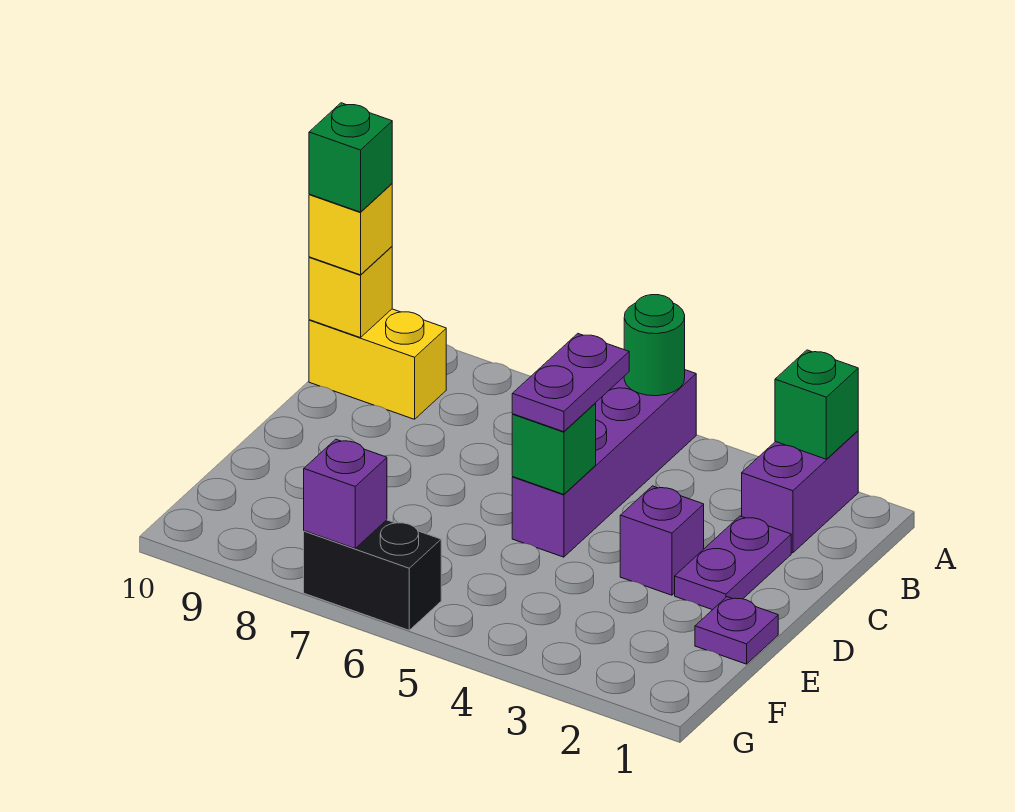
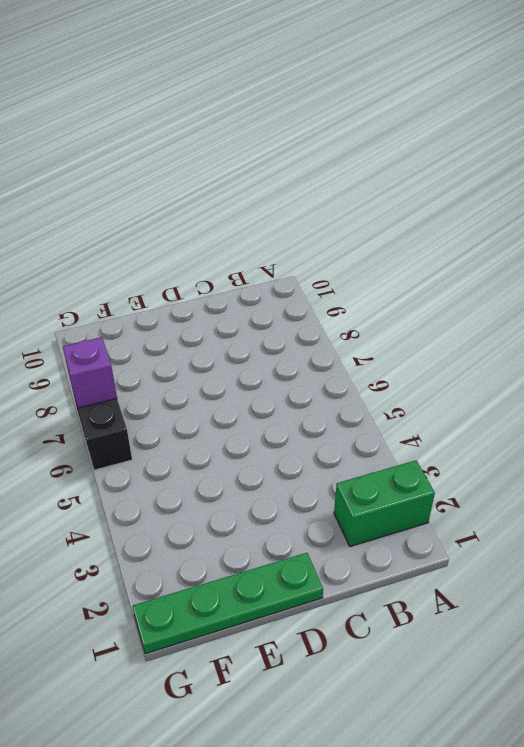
green 1x2 brick [334,460,435,547] -> purple 1x2 brick [742,431,858,553]
green 1x4 plate [132,553,323,654] -> purple 1x1 plate [695,597,778,664]
none -> purple 1x4 brick [512,370,696,557]
none -> yellow 1x2 brick [309,309,446,419]
none -> purple 1x2 plate [675,516,791,610]

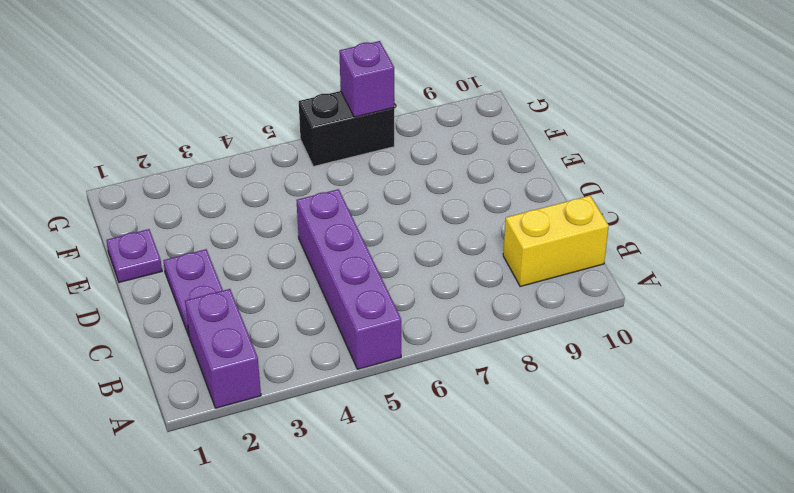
none -> purple 1x1 brick [620,486,704,595]
none -> green 1x1 brick [775,350,858,459]
none -> green 1x1 round brick [624,295,685,396]

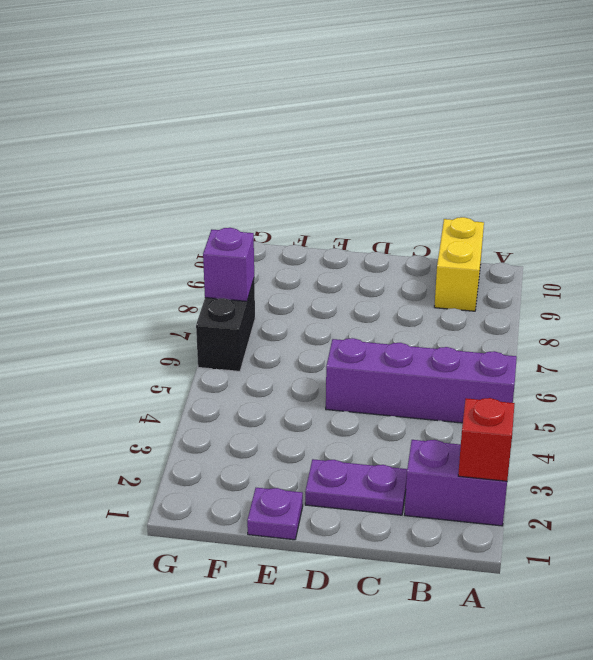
red 1x1 brick [458,398,515,481] -> green 1x1 brick [775,350,858,459]
none -> purple 1x1 brick [620,486,704,595]
none -> green 1x1 round brick [624,295,685,396]
none -> yellow 1x1 brick [309,247,392,338]

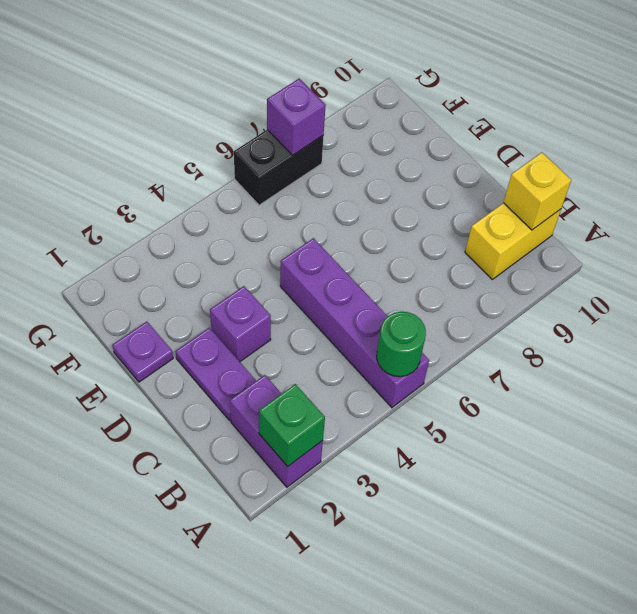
none -> green 1x1 brick [512,403,596,494]
none -> yellow 1x1 brick [309,184,392,275]
none -> purple 1x2 plate [512,334,629,432]

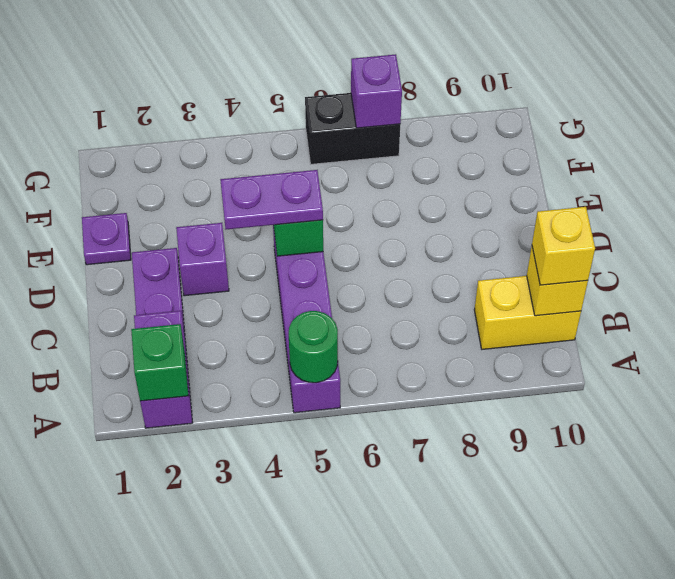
purple 1x2 plate [220,170,323,229] -> purple 1x2 plate turned to [512,334,629,432]
none -> green 1x1 brick [309,103,392,212]

